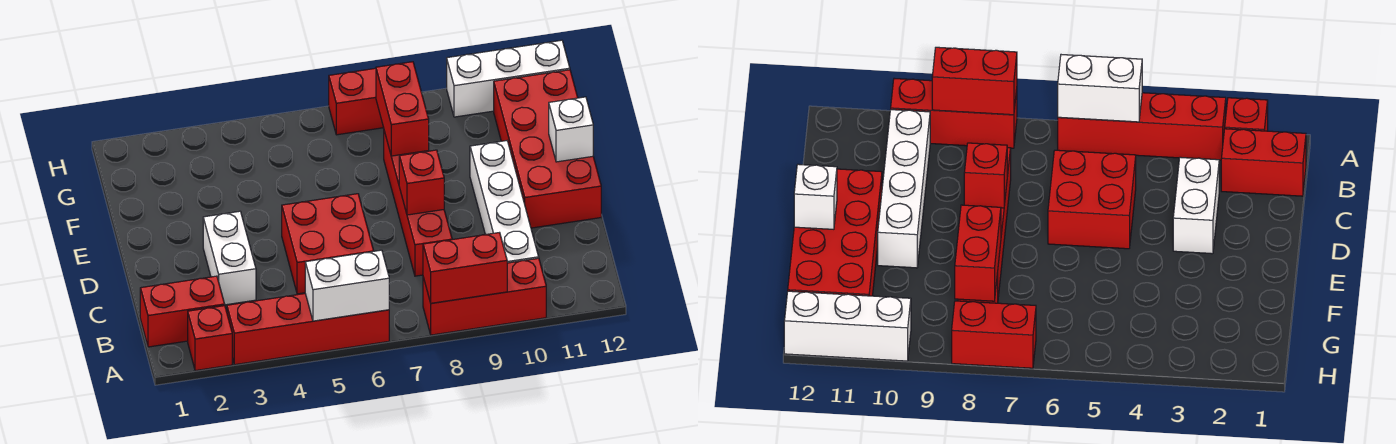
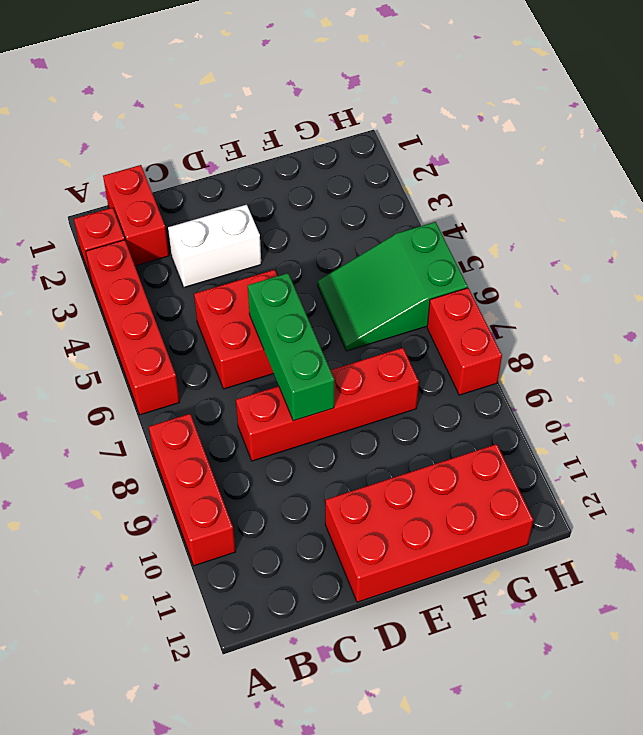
green 1x3 brick [248,273,334,421] -> red 1x1 brick [399,150,444,215]
green 2x3 slope [318,222,468,351] -> none
none -> white 1x4 brick [470,141,539,263]
none -> white 1x3 brick [447,40,570,117]
none -> white 1x2 brick [305,250,389,321]

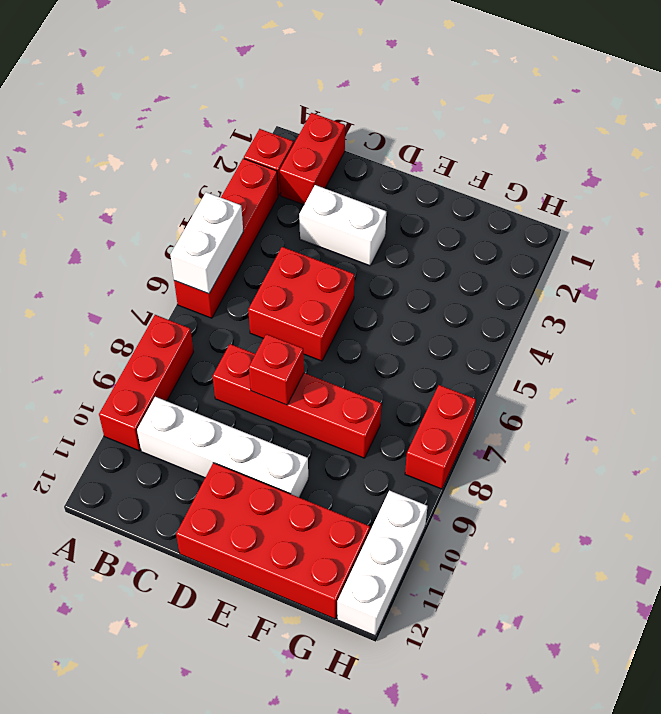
none -> red 1x2 brick [423,233,507,303]
none -> white 1x1 brick [549,97,593,162]
none -> red 1x2 brick [376,62,429,156]

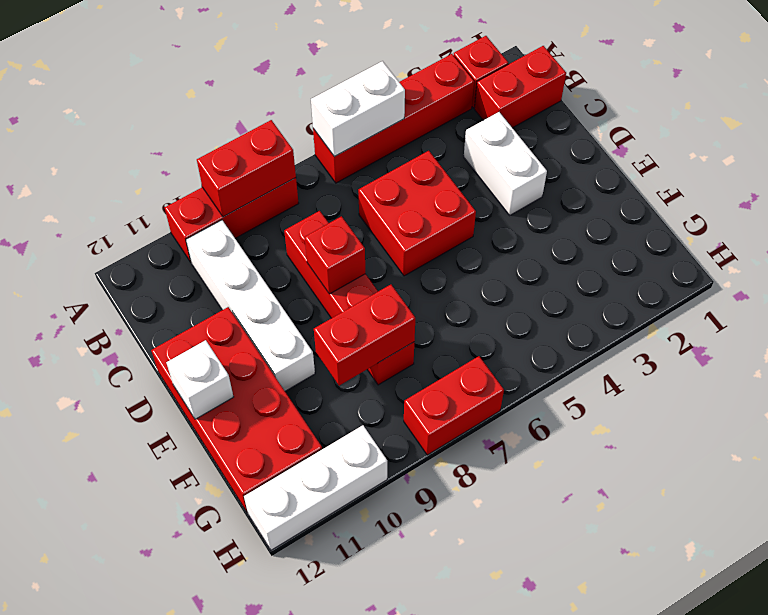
red 1x2 brick [314,285,415,386] -> red 1x2 brick turned to [376,62,429,156]

